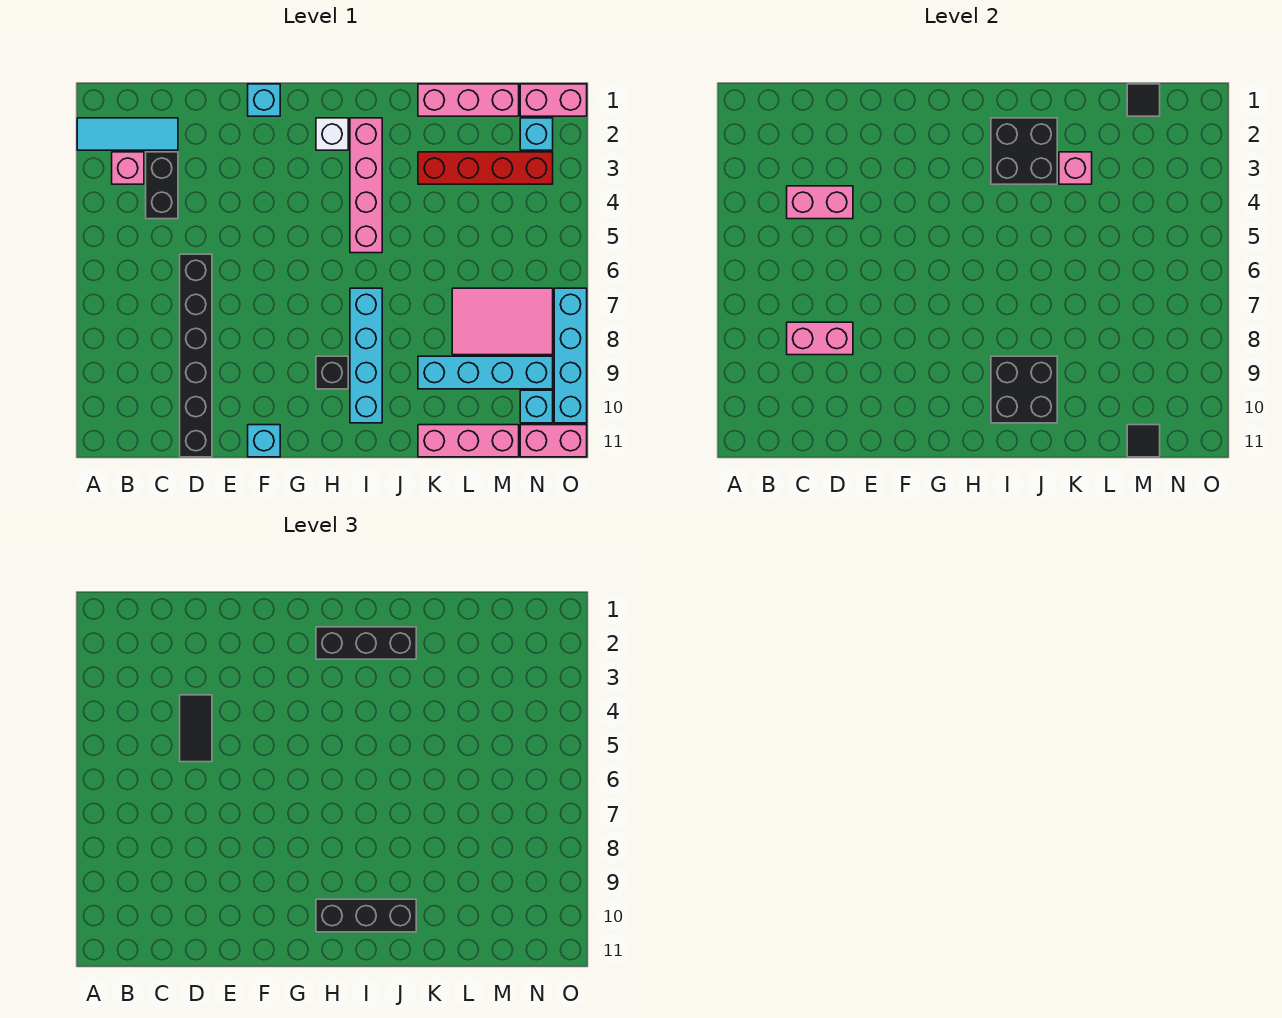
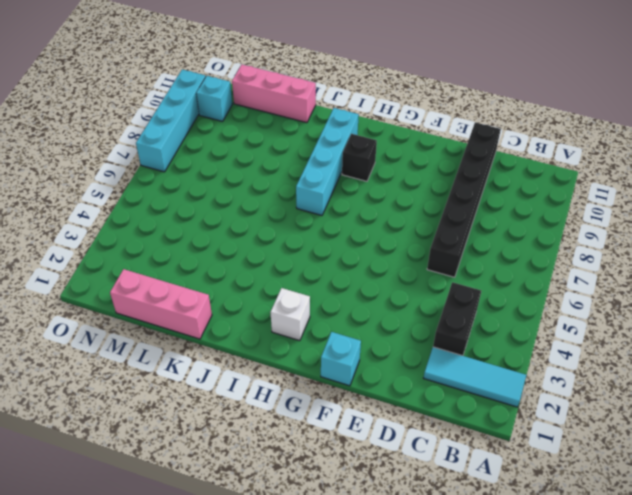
none -> pink 1x1 brick [112,152,144,184]
none -> cyan 1x1 brick [248,425,280,457]
none -> pink 1x4 brick [350,118,382,253]
none -> red 1x4 brick [418,152,553,184]

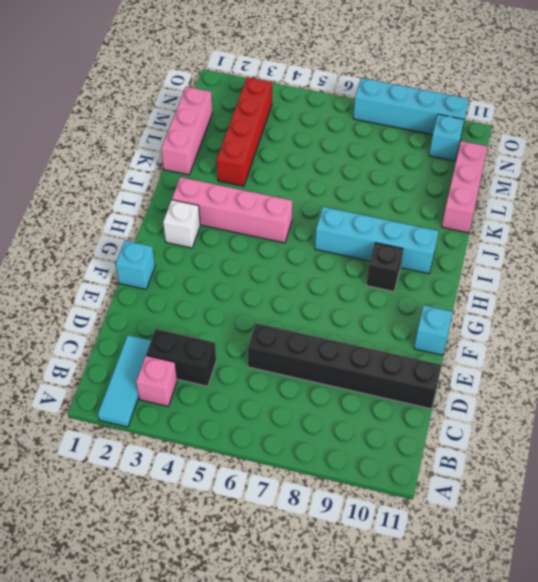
none -> cyan 1x4 brick [418,356,553,389]
none -> pink 2x3 tile [452,288,553,355]
none -> pink 1x2 brick [520,84,587,116]
none -> cyan 1x1 brick [520,118,553,150]

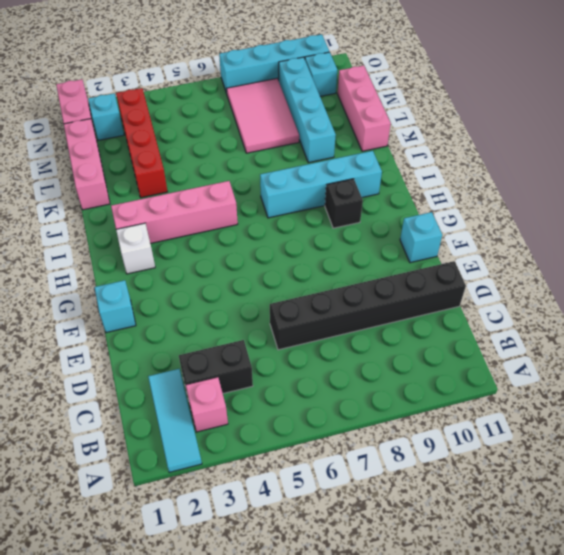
none -> pink 1x2 brick [520,425,587,457]
none -> pink 1x2 brick [787,186,853,219]
none -> pink 1x2 brick [787,322,853,355]
none -> black 2x2 brick [991,118,1057,184]

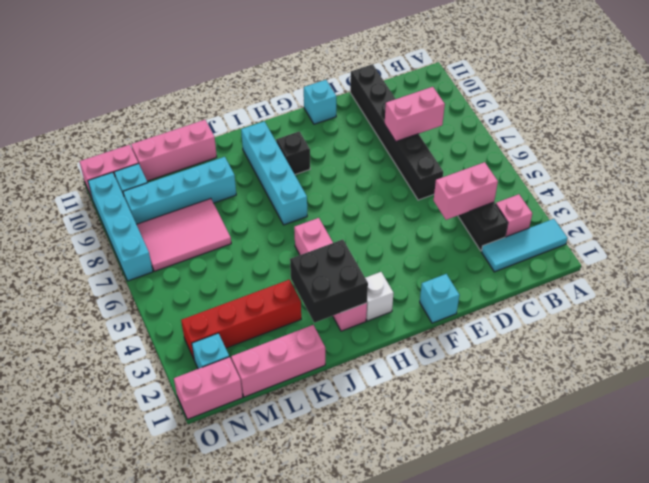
none -> black 2x2 brick [991,356,1057,423]
none -> pink 1x1 brick [1059,152,1092,184]
none -> black 1x1 tile [1127,84,1160,116]
none -> black 1x1 tile [1127,425,1160,457]

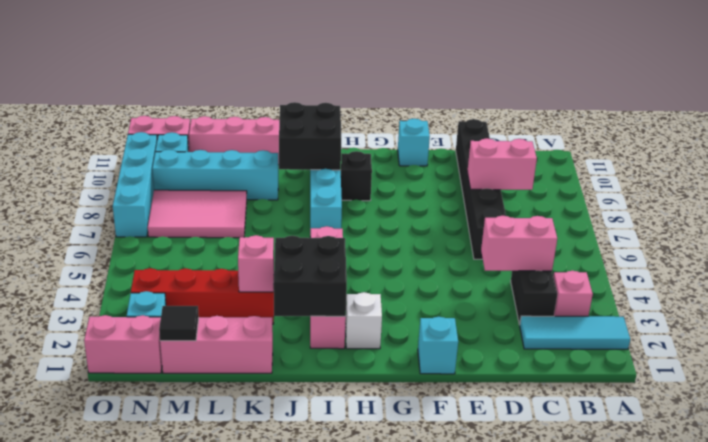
none -> black 1x1 tile [1127,425,1160,457]
none -> black 1x2 tile [180,695,212,762]
none -> black 1x3 brick [316,627,416,659]
none -> black 1x3 brick [316,899,416,932]

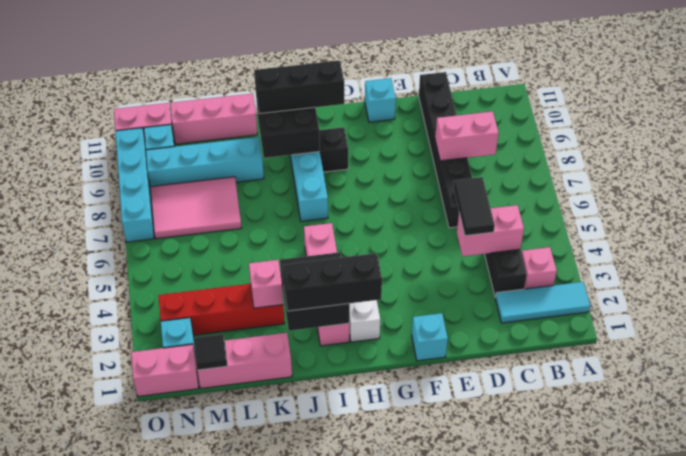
none -> black 1x1 tile [1127,425,1160,457]

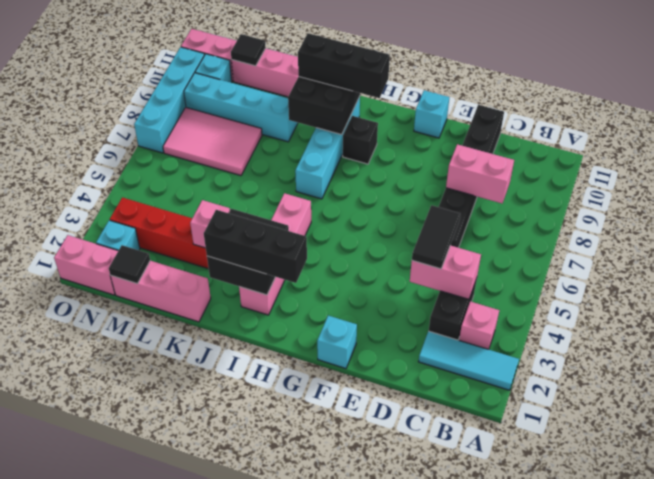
none -> white 1x1 brick [316,118,348,150]

